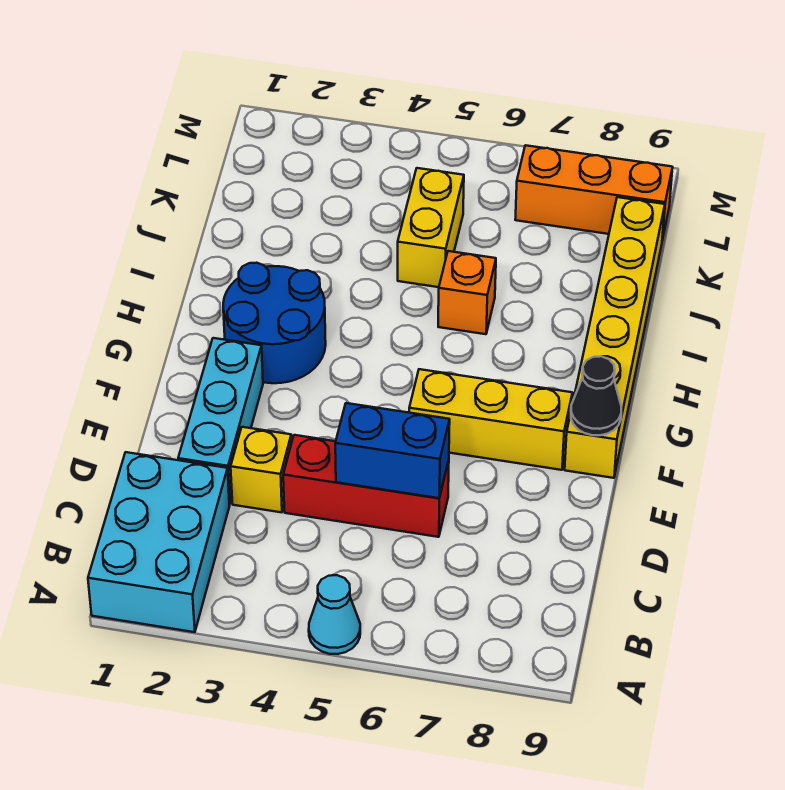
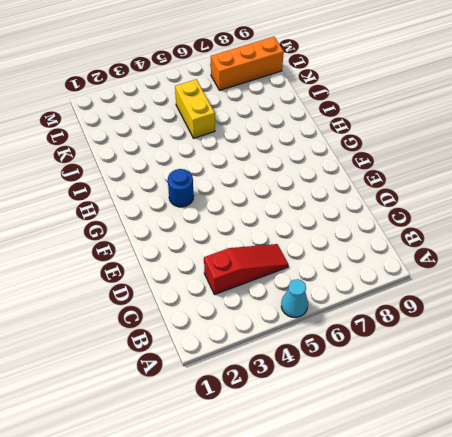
red 1x3 slope [204,244,288,295] -> none
blue 1x1 round brick [168,169,194,207] -> blue 2x2 round brick [223,263,326,383]
none -> cyan 2x3 brick [88,452,230,632]
none -> cyan 1x3 brick [178,338,263,504]
none -> yellow 1x1 brick [231,427,292,512]

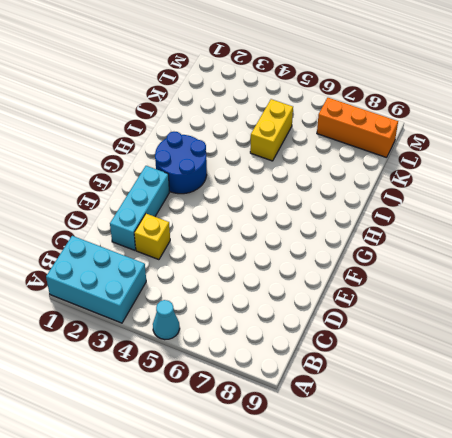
cyan 2x3 brick [46,236,146,323] -> cyan 2x3 brick turned to [88,452,230,632]
none -> red 1x3 brick [283,435,449,537]
none -> yellow 1x3 brick [409,369,572,470]
none -> yellow 1x6 brick [565,197,665,478]

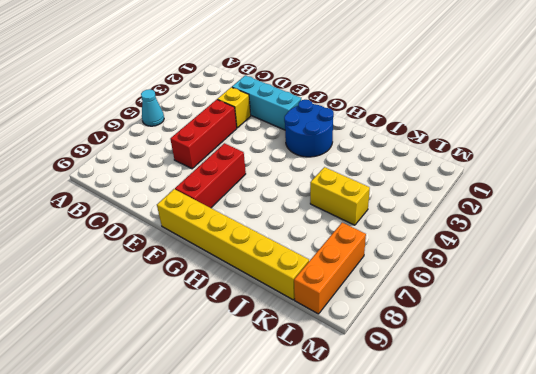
red 1x3 brick [175,143,246,208] -> yellow 1x3 brick [409,369,572,470]
none -> cyan 2x3 brick [88,452,230,632]
none -> orange 1x1 brick [438,251,496,334]
none -> blue 1x2 brick [335,403,450,498]

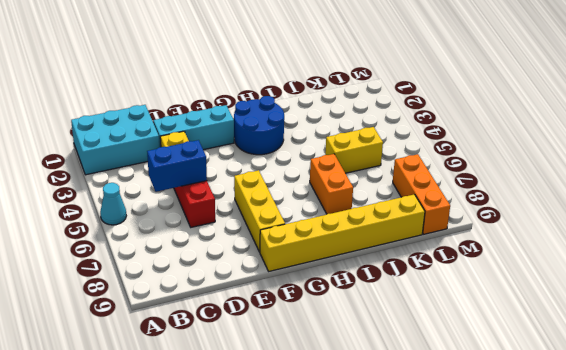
blue 1x2 brick [147,140,207,192] -> blue 1x2 brick turned to [335,403,450,498]
orange 1x2 brick [310,154,353,214] -> orange 1x1 brick [438,251,496,334]
none -> black 1x1 cone [571,356,621,435]

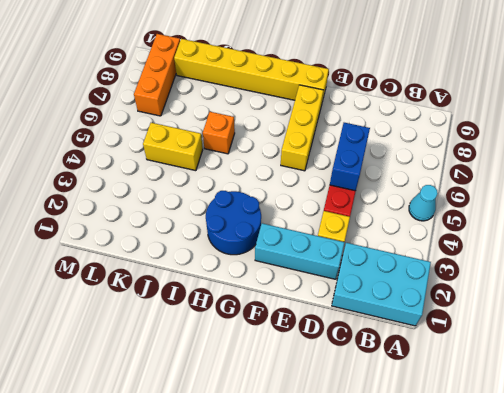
none -> black 1x1 cone [571,356,621,435]

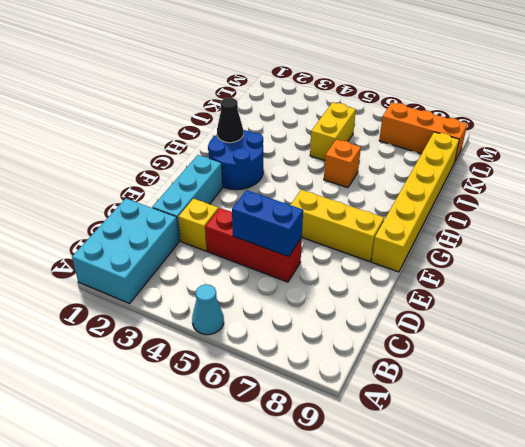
black 1x1 cone [217,98,243,143] -> black 1x1 cone moved to [571,356,621,435]

